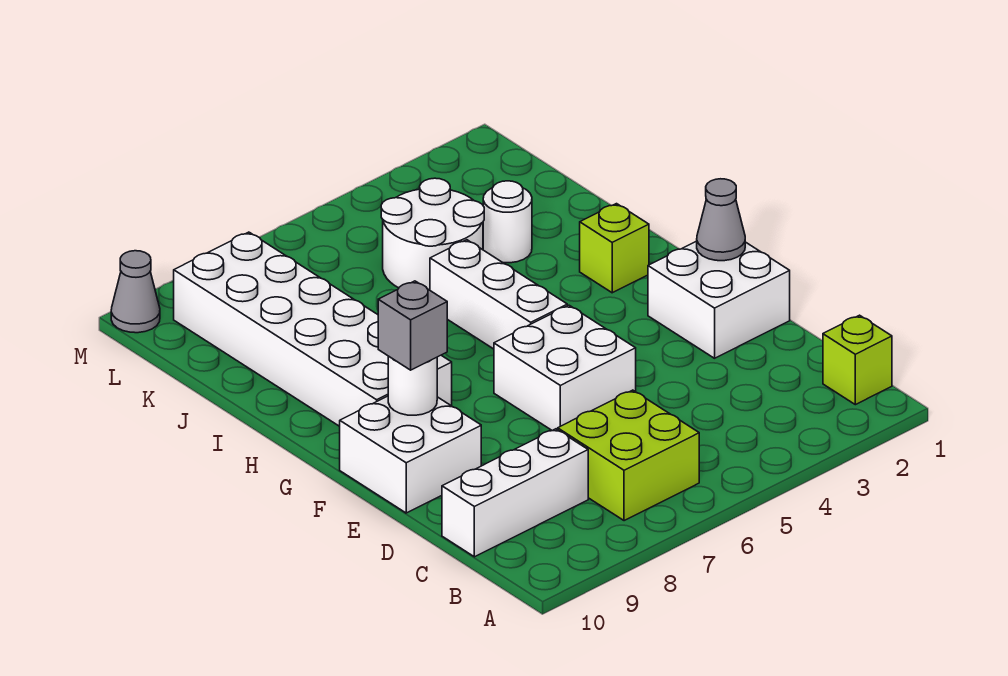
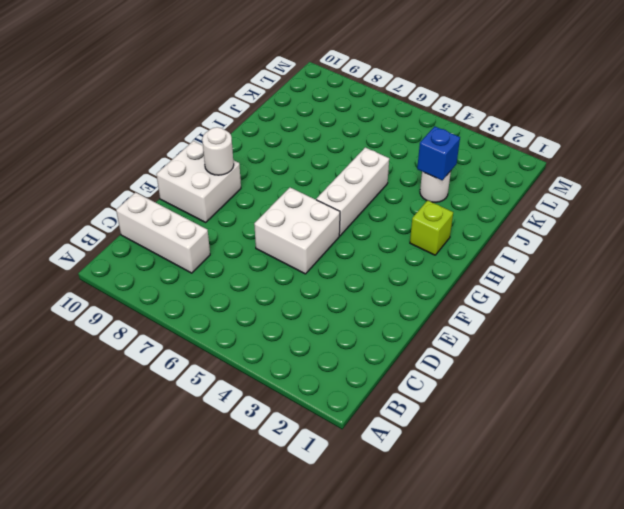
blue 1x1 brick [417,126,460,180] -> none
none -> lime 1x1 brick [823,315,892,405]
none -> lime 2x2 brick [558,390,699,521]
none -> white 2x2 brick [648,241,790,358]

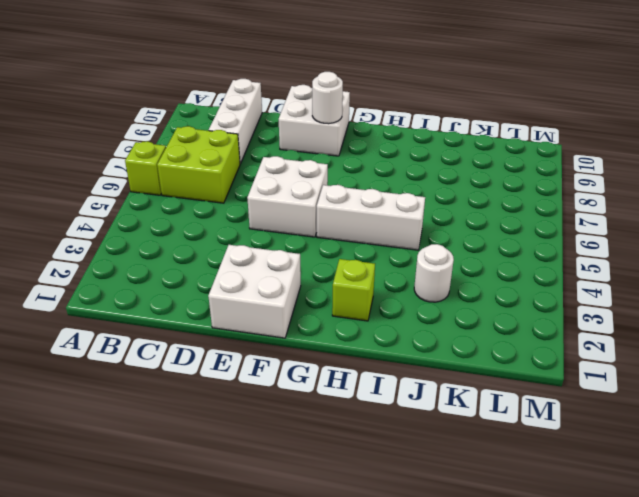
lime 1x1 brick [125,141,166,195] -> lime 1x1 brick moved to [823,315,892,405]
none -> white 2x6 brick [174,232,452,426]
none -> white 2x2 round brick [381,178,484,290]
none -> grey 1x1 cone [111,251,160,333]

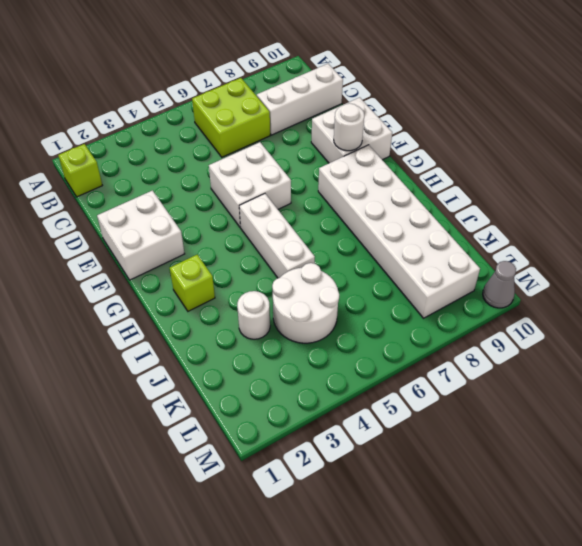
none -> grey 1x1 cone [697,179,745,261]
none -> grey 1x1 brick [378,281,447,370]

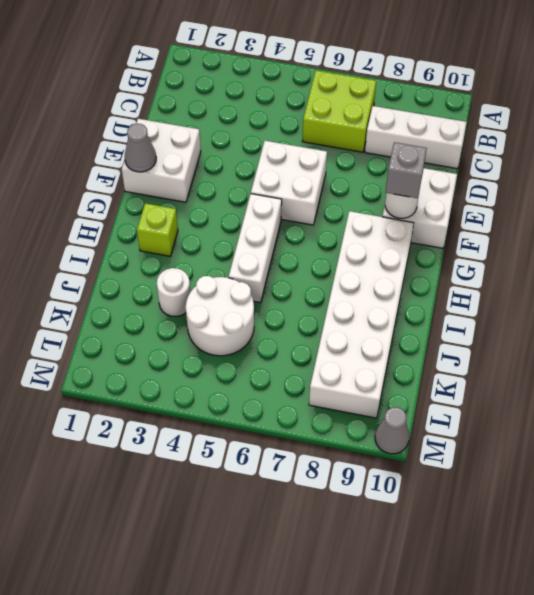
none -> lime 1x1 brick [823,315,892,405]

